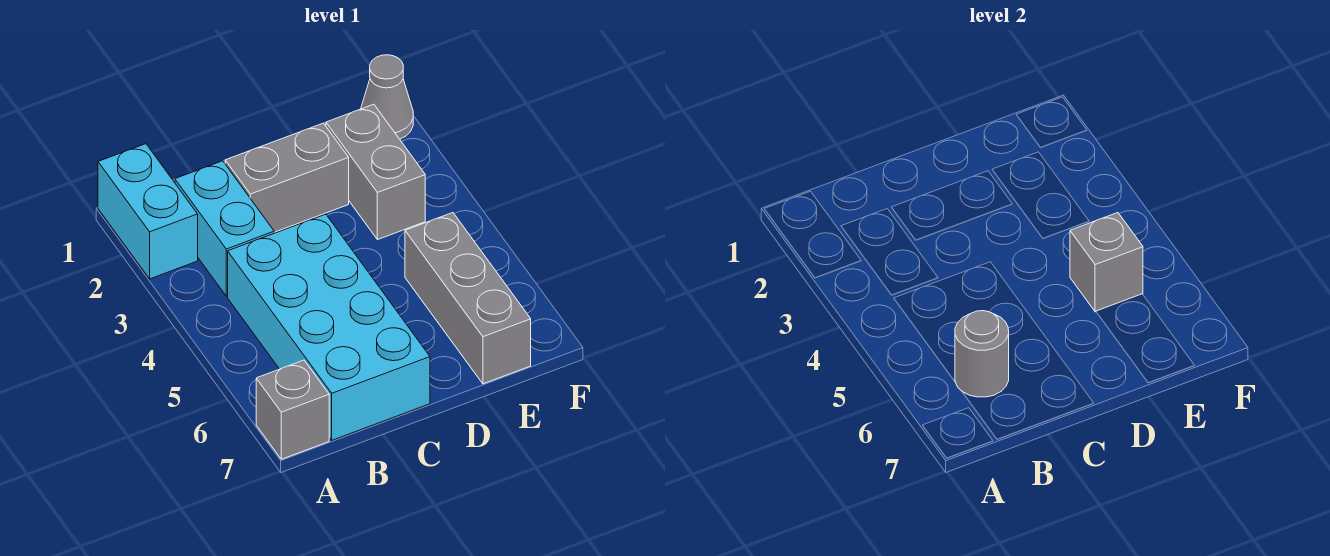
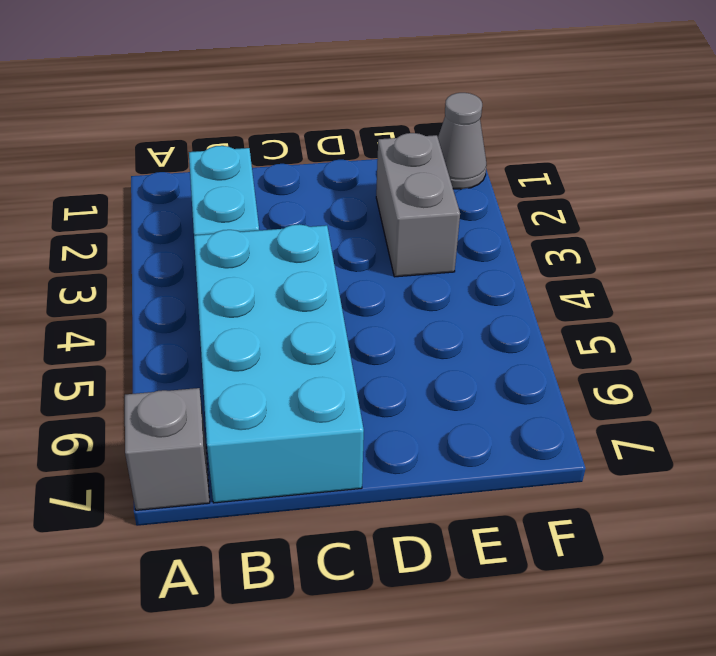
none -> cyan 1x2 brick [98,144,198,279]
none -> grey 1x2 brick [225,123,349,232]

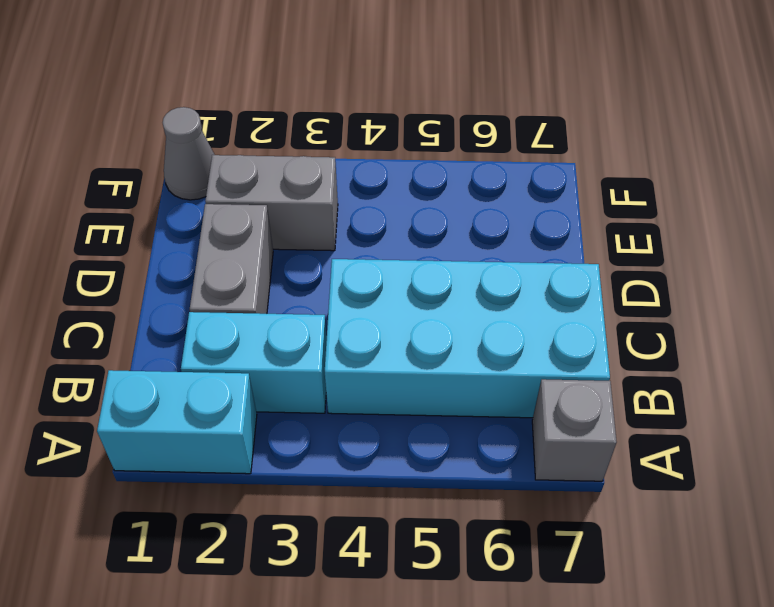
none -> grey 1x3 brick [405,213,531,384]
none -> grey 1x1 round brick [955,311,1009,397]

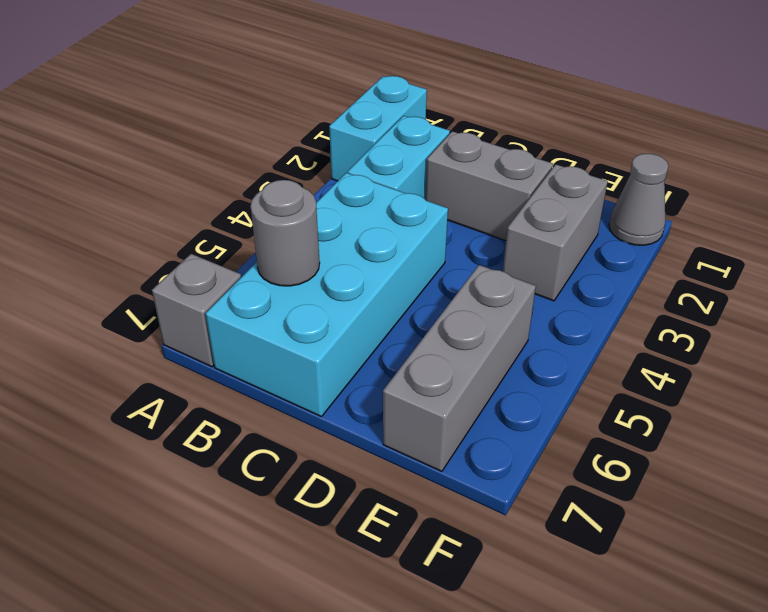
none -> grey 1x1 brick [1070,213,1143,312]

